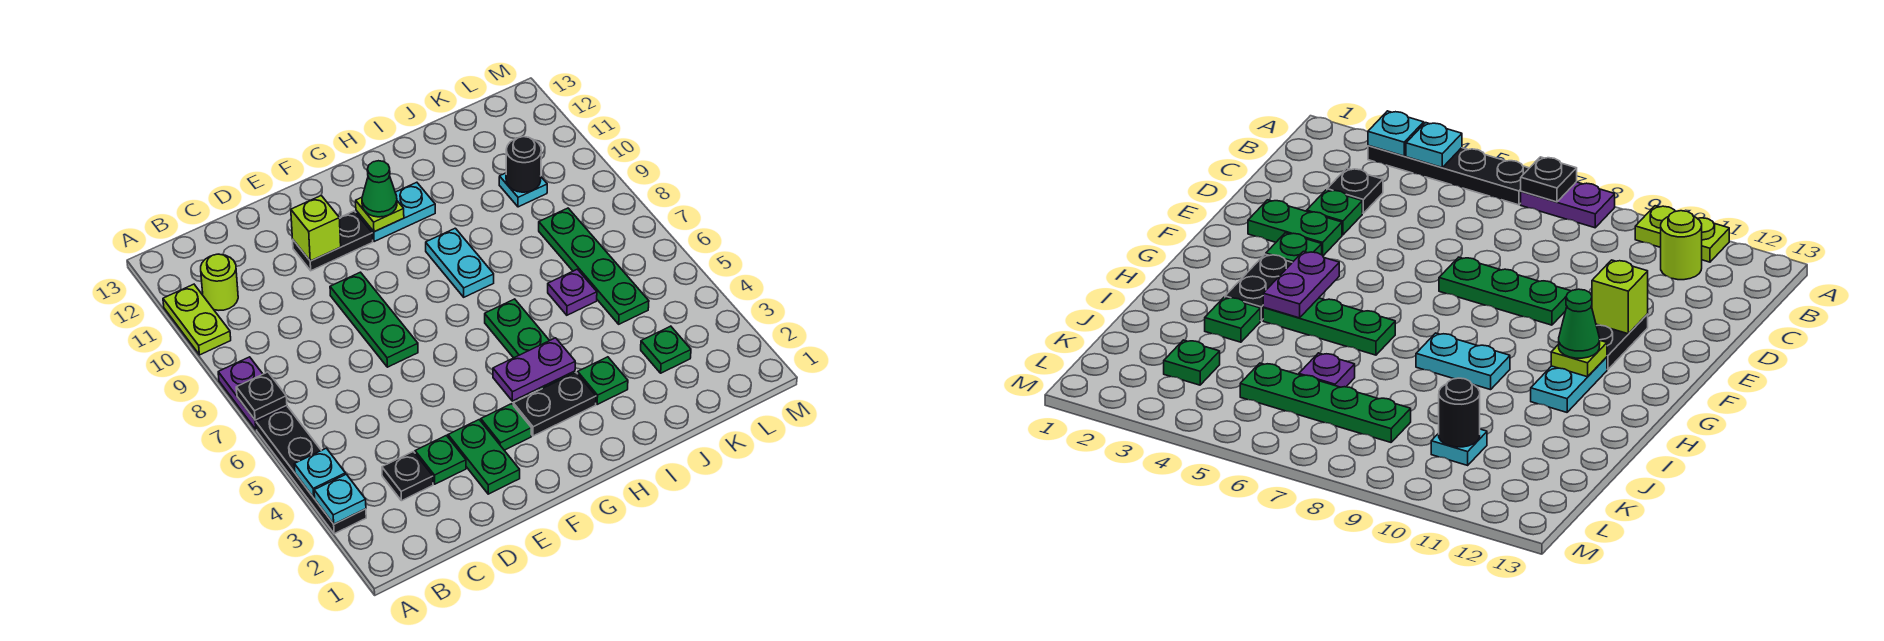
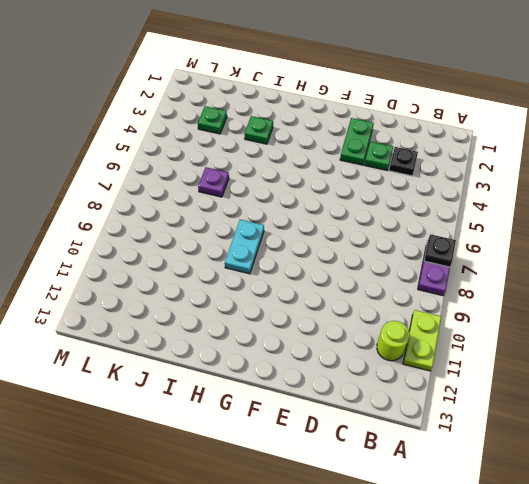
none -> black 1x4 plate [256,407,366,534]
none -> green 1x3 plate [330,272,418,367]
none -> black 1x2 plate [293,211,373,271]

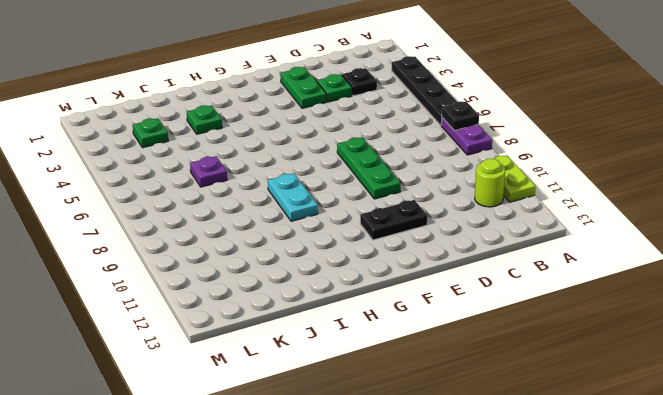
none -> green 1x1 plate [481,404,531,450]
none -> black 1x2 plate [513,373,596,436]
none -> cyan 1x2 plate [356,182,435,241]

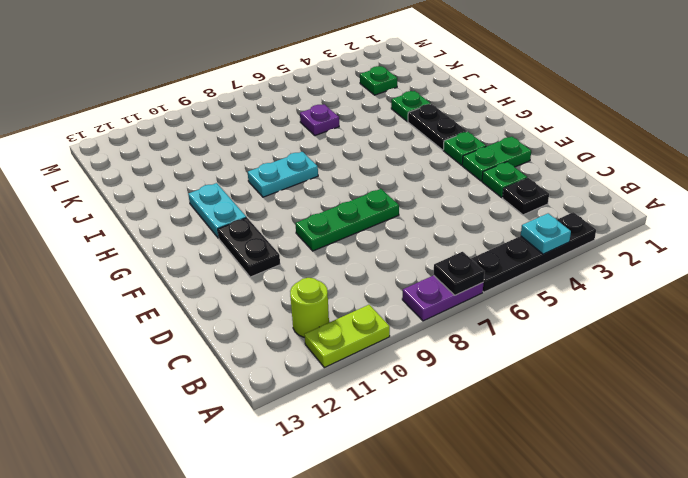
none -> green 1x3 plate [485,299,575,390]
none -> green 1x4 plate [539,208,649,324]
none -> cyan 1x1 plate [499,173,547,207]

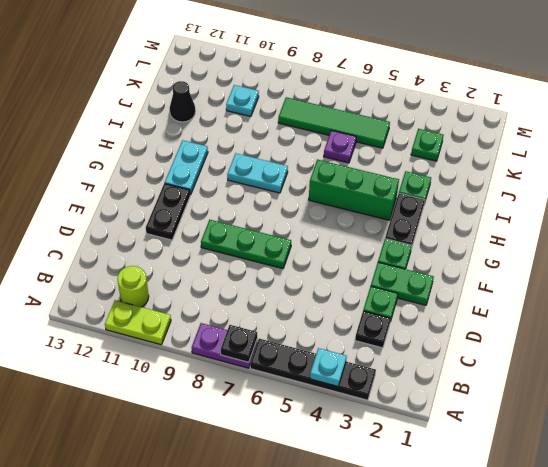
green 1x3 brick [309,159,399,220] -> green 1x3 plate [485,299,575,390]
black 1x1 cone [169,81,196,122] -> none
green 1x4 tile [278,97,390,148] -> green 1x4 plate [539,208,649,324]
none -> cyan 1x1 plate [314,474,366,524]
none -> lime 1x1 brick [291,196,341,261]
none -> purple 1x2 plate [493,338,575,401]

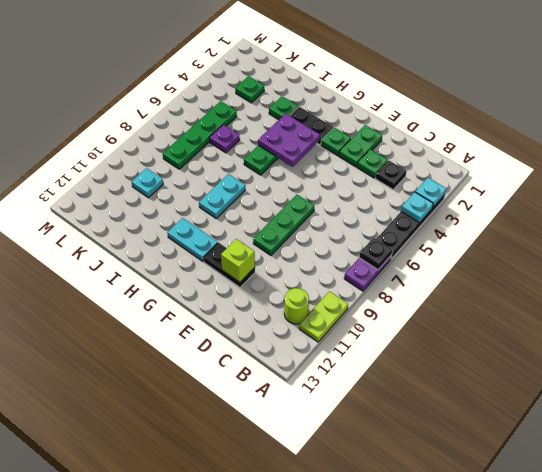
purple 2x2 plate [258,114,320,167] -> purple 1x2 plate [493,338,575,401]
none -> lime 1x1 plate [356,198,404,232]
none -> black 1x1 round brick [506,137,541,192]
none -> green 1x1 cone [362,161,397,217]

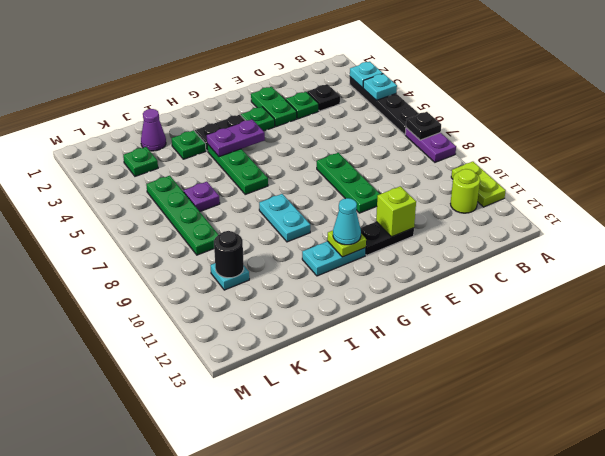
cyan 1x1 cone [333,198,361,245] -> green 1x1 cone [362,161,397,217]
purple 1x1 cone [141,109,166,151] -> none

